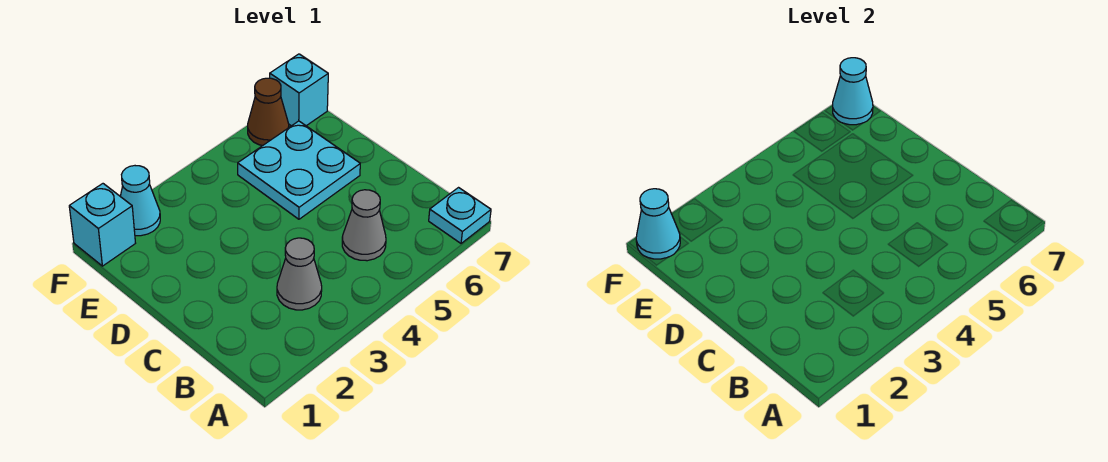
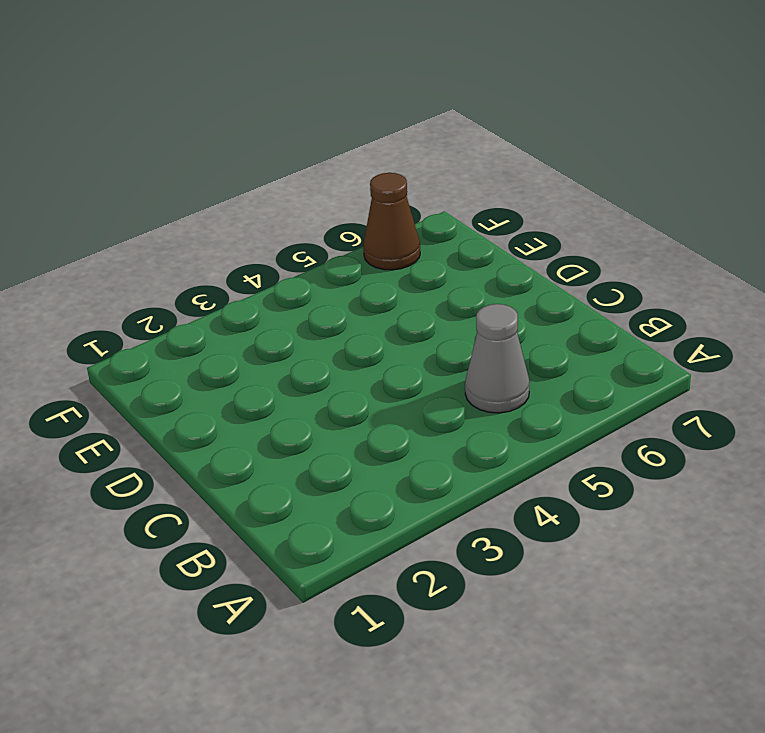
none -> cyan 1x1 plate [429,188,491,243]
none -> grey 1x1 cone [277,238,322,310]

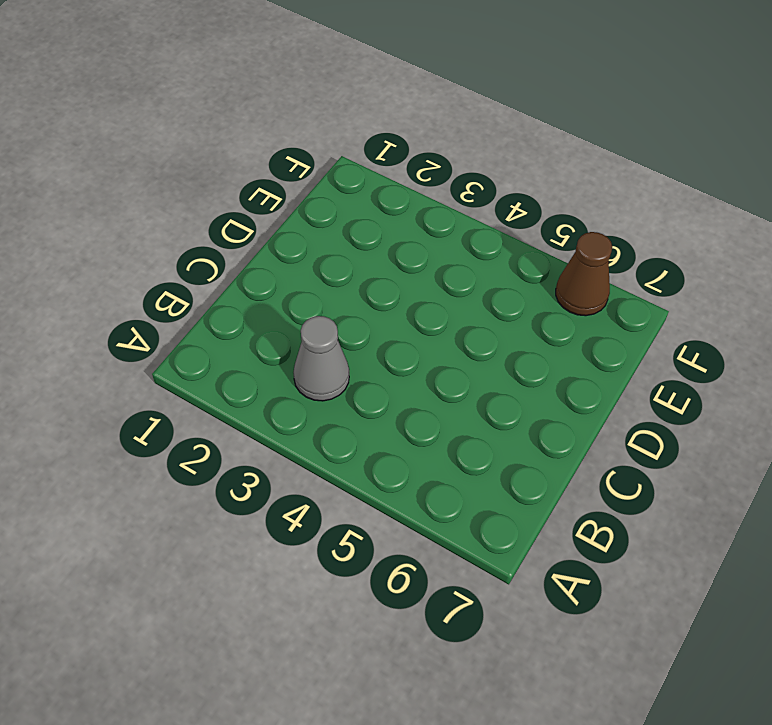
none -> cyan 1x1 plate [429,188,491,243]
none -> grey 1x1 cone [342,190,386,261]

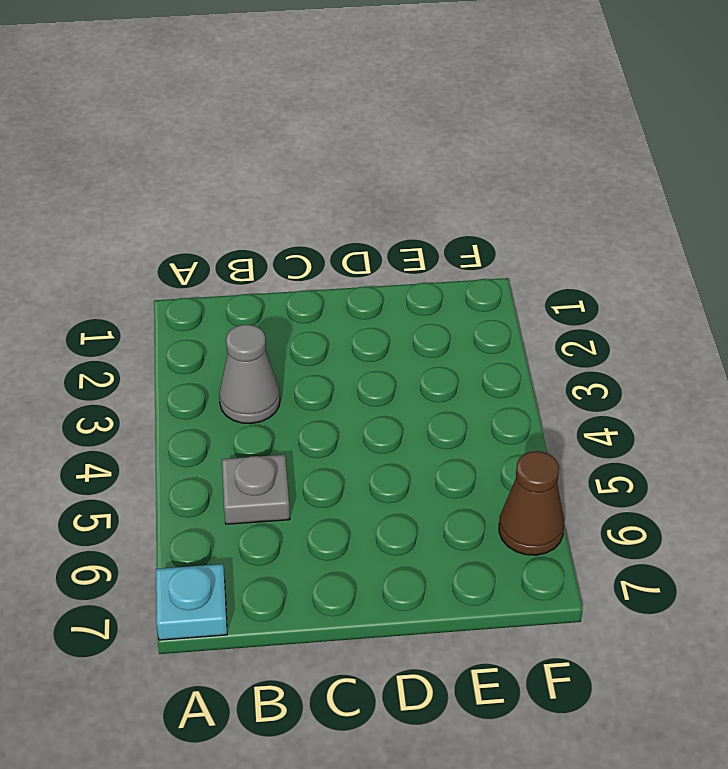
grey 1x1 plate [222,455,290,524] -> grey 1x1 cone [342,190,386,261]
none -> cyan 2x2 plate [238,121,360,219]
none -> cyan 1x1 brick [69,184,135,266]

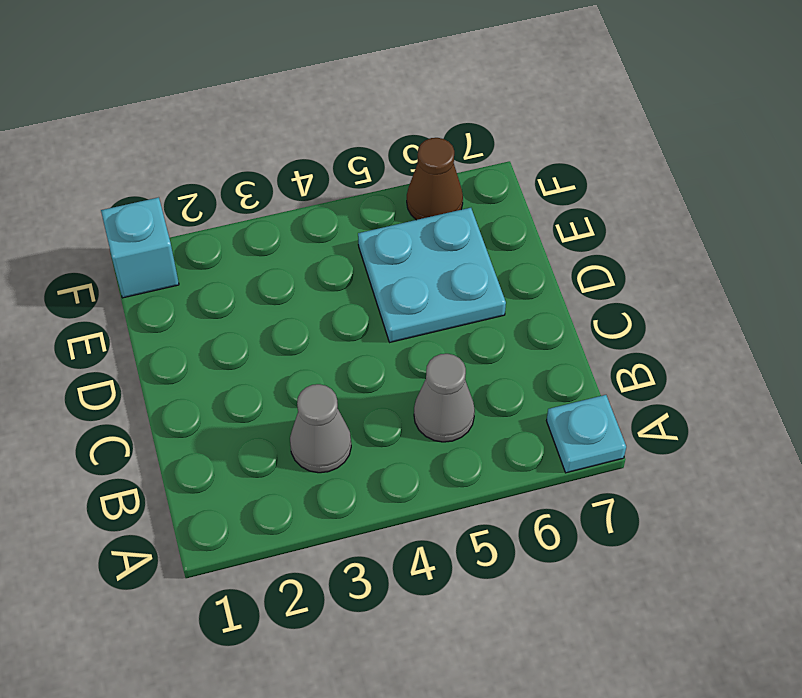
none -> cyan 1x1 cone [120,166,160,236]
none -> cyan 1x1 brick [270,54,328,126]

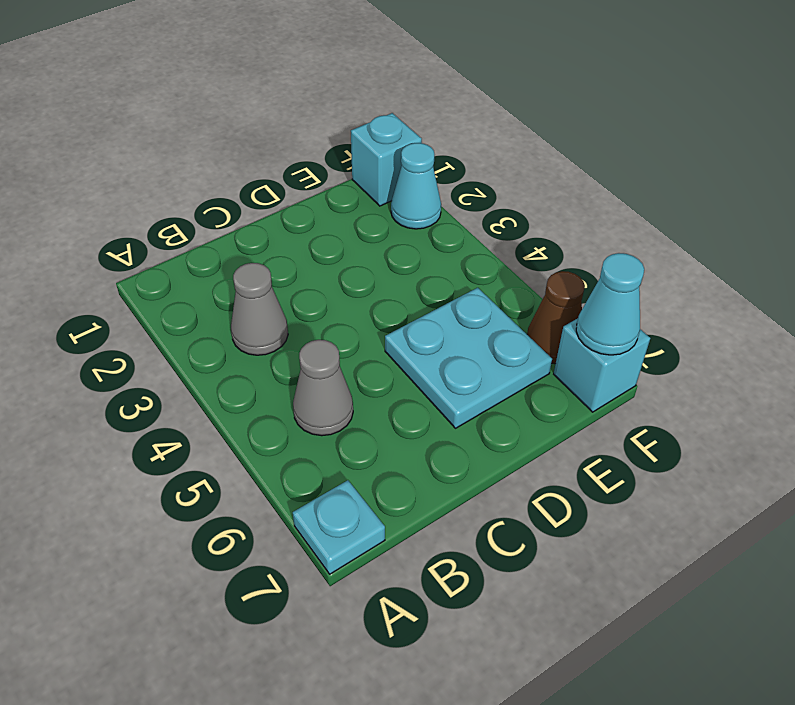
none -> cyan 1x1 cone [636,189,680,259]

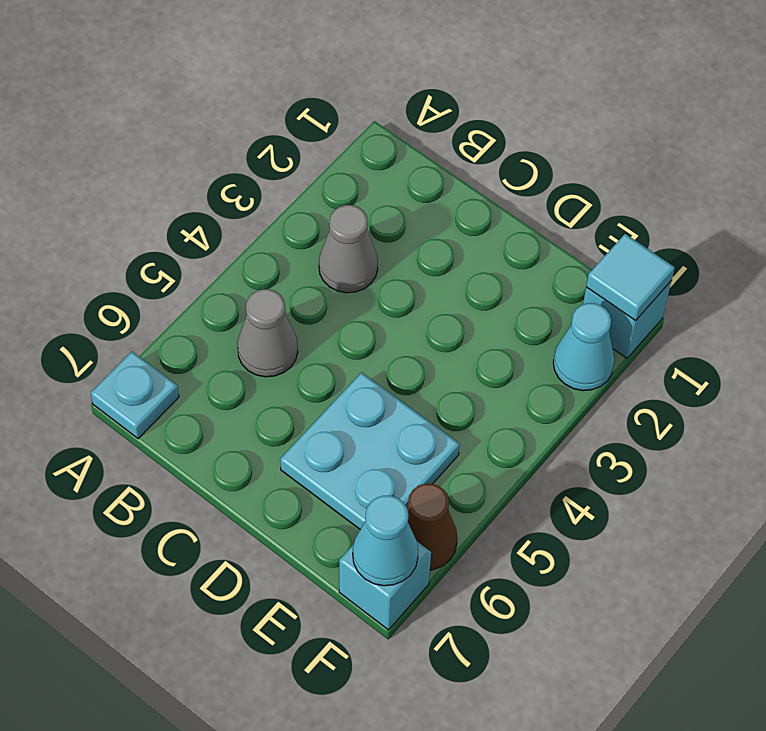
cyan 1x1 tile [586,234,675,321] -> cyan 1x1 cone [636,189,680,259]

